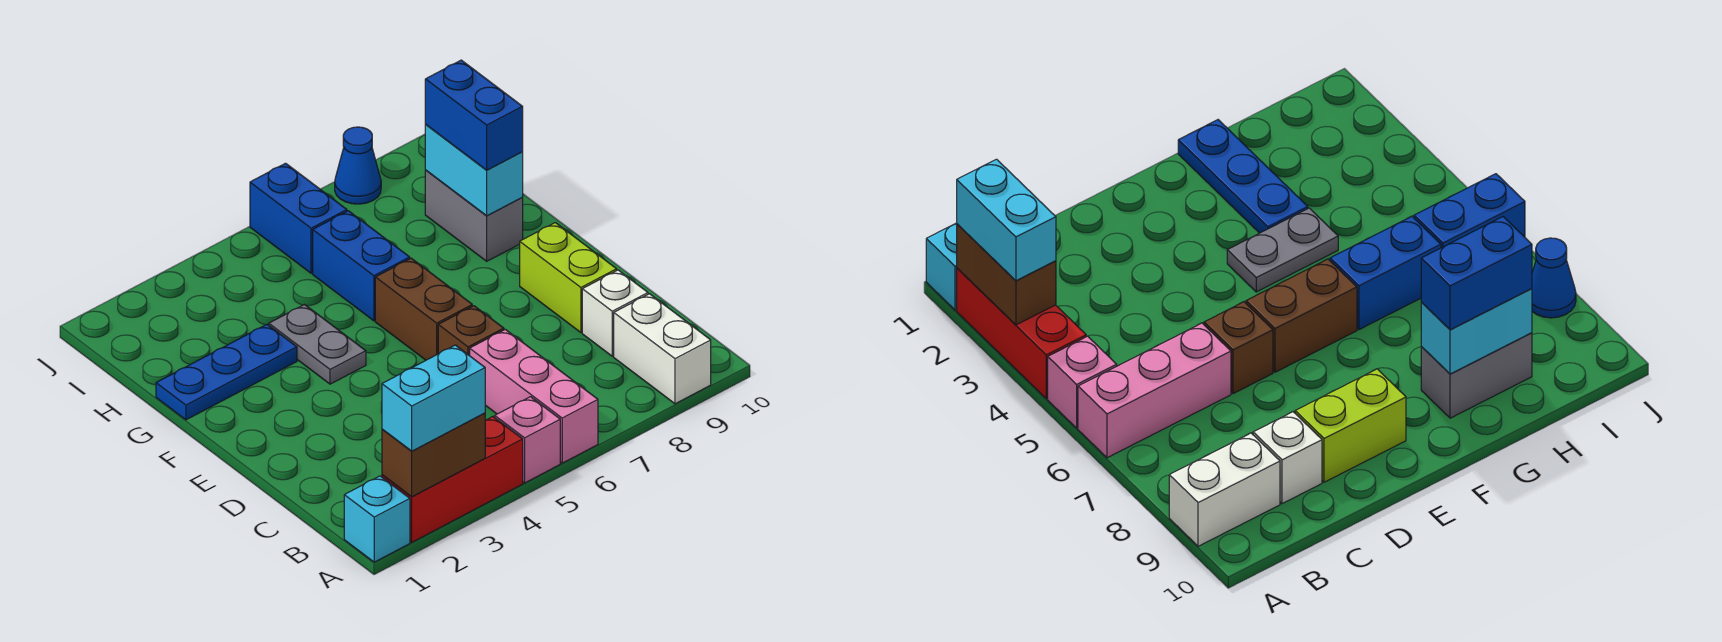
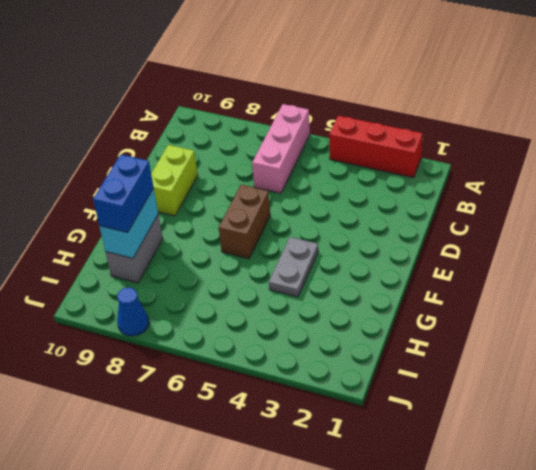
none -> cyan 1x1 brick [344,476,410,562]
none -> pink 1x1 brick [495,397,560,483]
none -> white 1x2 brick [614,294,711,404]

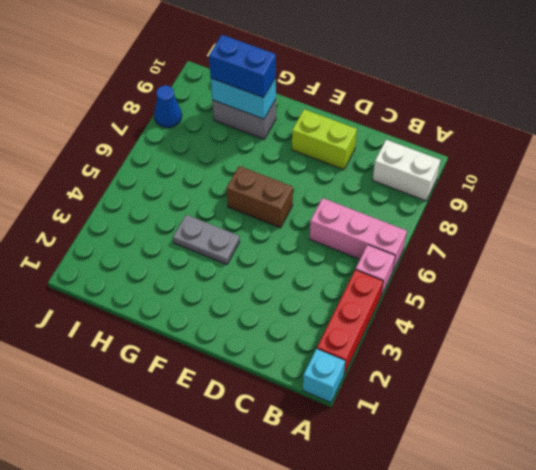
none -> white 1x1 brick [582,270,648,356]
none -> brown 1x1 brick [438,306,504,356]
none -> blue 1x3 plate [156,324,297,420]

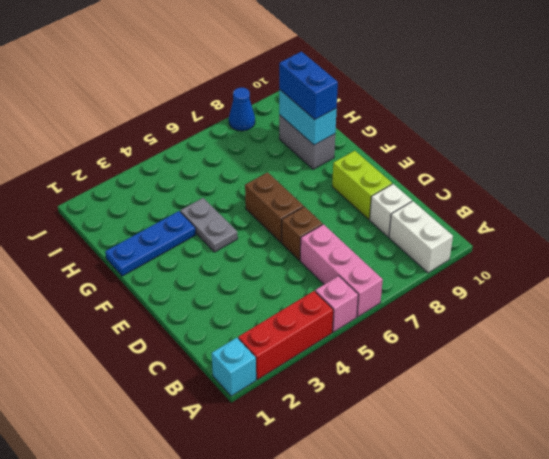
none -> blue 1x2 brick [313,211,410,321]
none -> blue 1x2 brick [250,163,347,273]
none -> brown 1x2 brick [382,413,485,497]

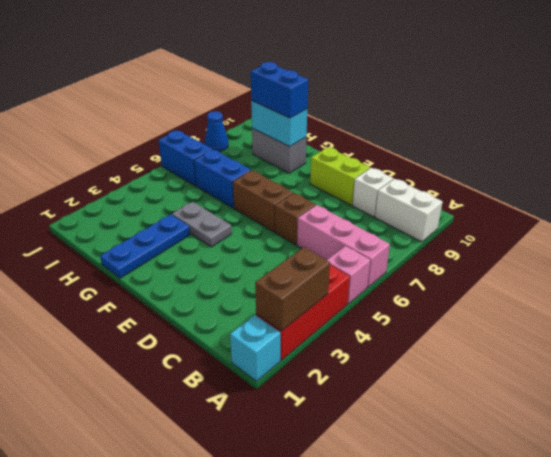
none -> cyan 1x2 brick [382,345,485,451]

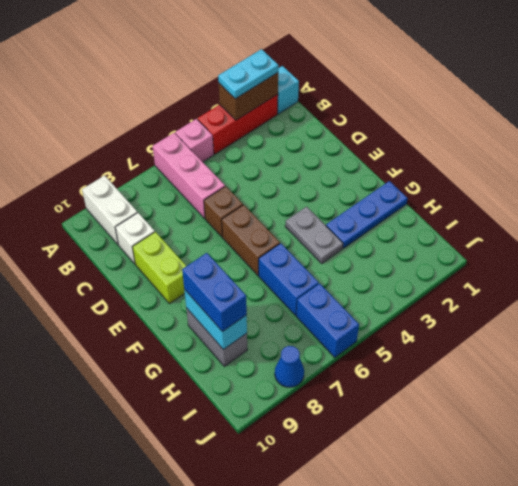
cyan 1x2 plate [218,49,279,99] -> cyan 1x2 brick [382,345,485,451]

